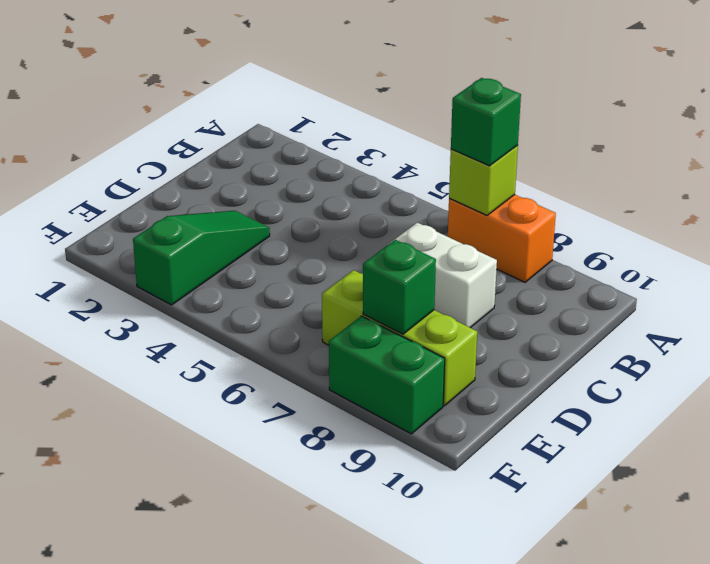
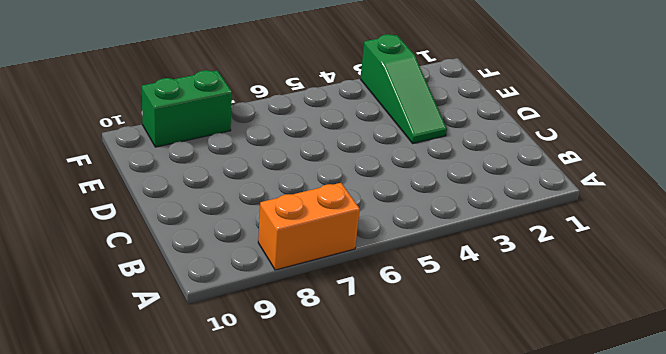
none -> white 1x2 brick [388,223,497,328]
none -> lime 1x3 brick [322,270,477,406]

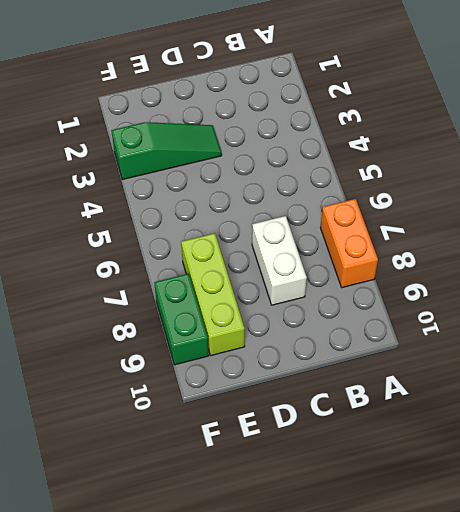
none -> lime 1x1 brick [449,145,518,215]
none -> green 1x1 brick [363,240,436,334]

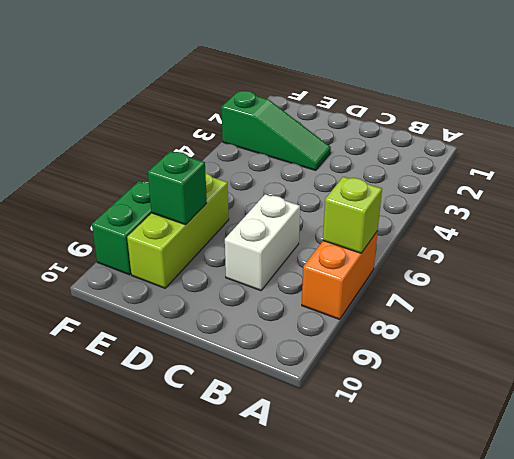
none -> green 1x1 brick [451,78,521,166]

